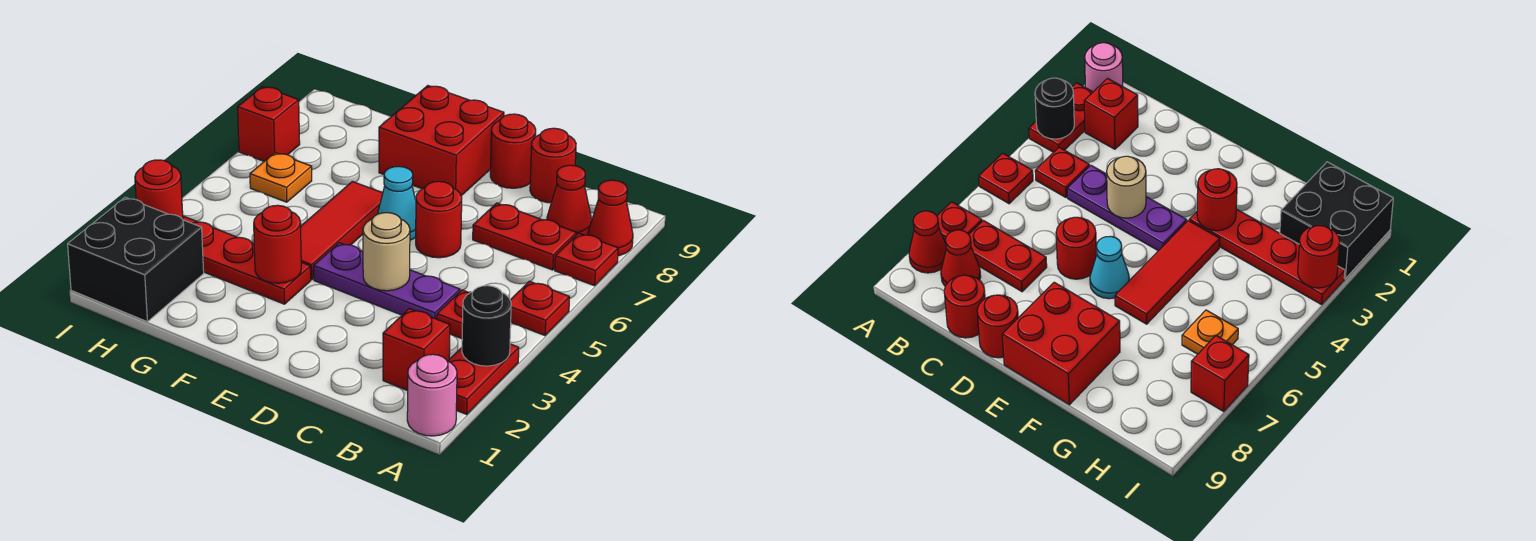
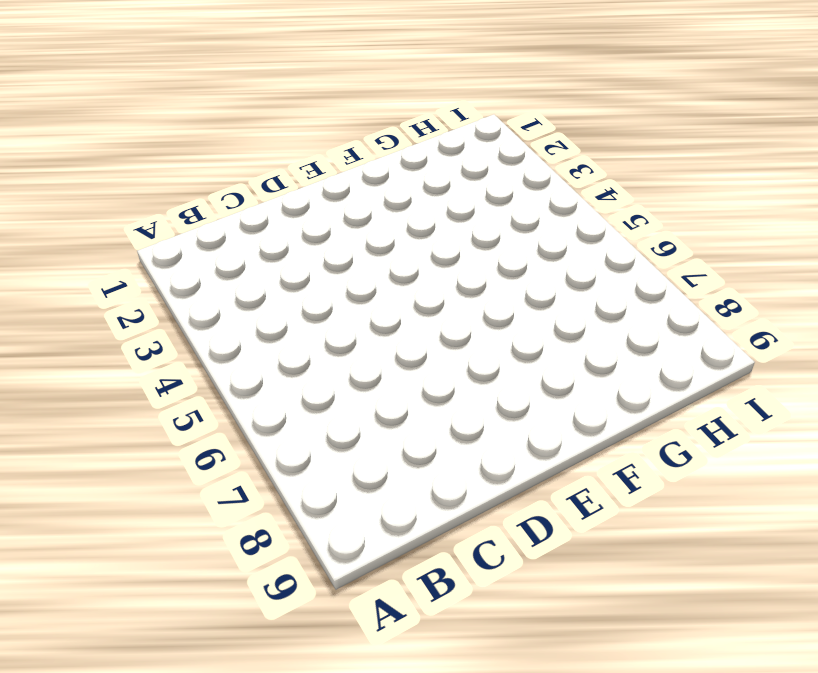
none -> pink 1x1 round brick [407,354,457,436]
none -> red 1x2 plate [448,344,519,414]
none -> red 1x1 plate [510,281,570,335]

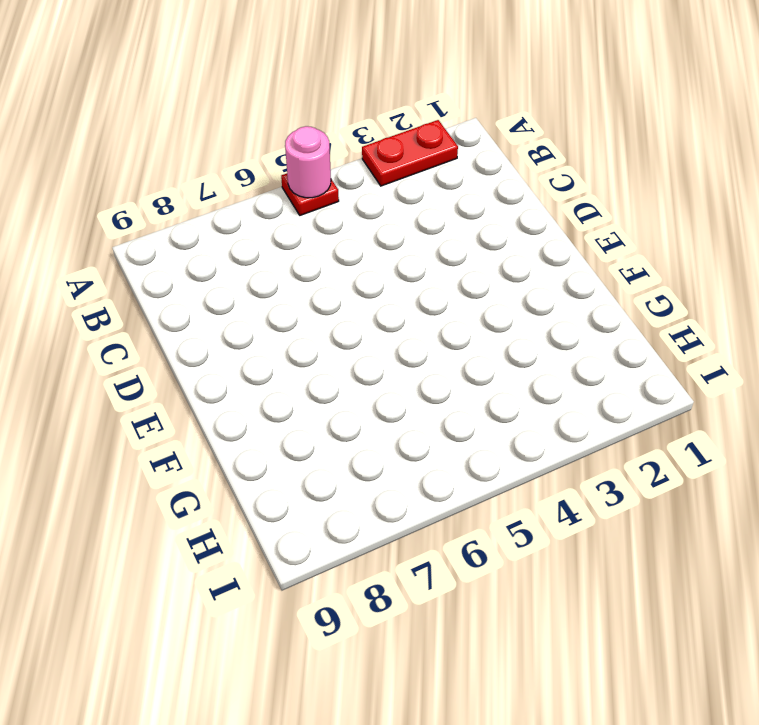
pink 1x1 round brick [285,126,331,198] -> pink 1x1 round brick moved to [407,354,457,436]
none -> red 1x1 plate [555,233,618,286]
none -> red 1x1 cone [588,180,633,256]
none -> red 1x1 brick [383,309,450,391]

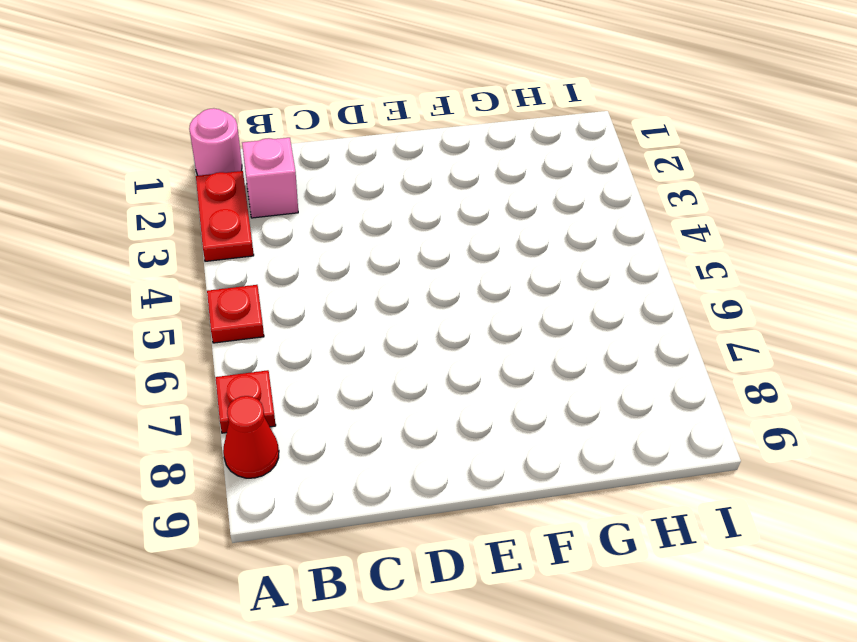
pink 1x1 brick [242,138,298,218] -> red 1x1 brick [383,309,450,391]
none -> red 1x1 plate [437,290,471,339]
none -> red 1x2 plate [473,203,576,270]
none -> red 1x1 cone [547,165,592,235]

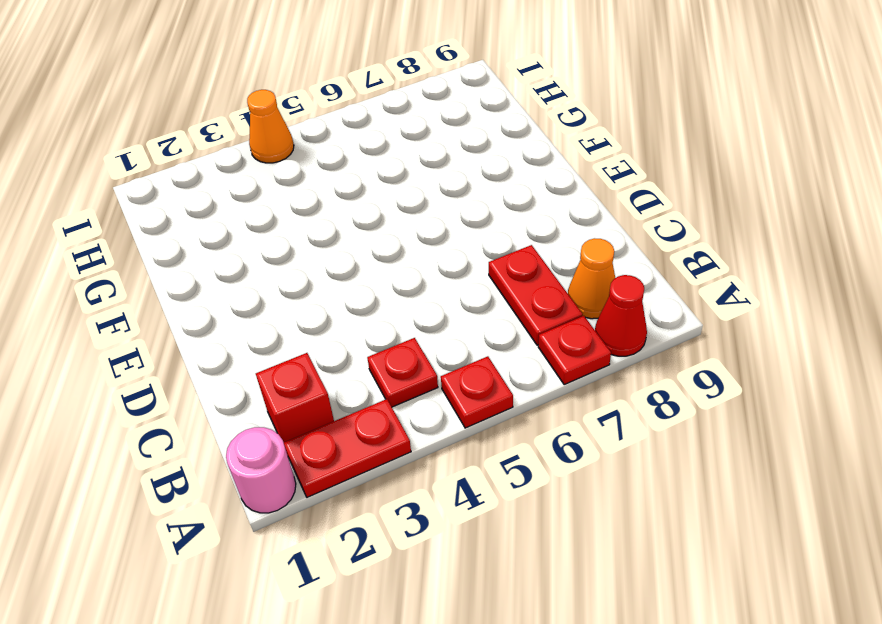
orange 1x1 cone [568,238,615,319] -> red 1x1 cone [547,165,592,235]
orange 1x1 cone [247,90,294,163] -> none
none -> purple 1x3 plate [314,243,460,319]
none -> red 1x1 round brick [530,128,576,203]
none -> red 1x1 round brick [416,181,462,258]

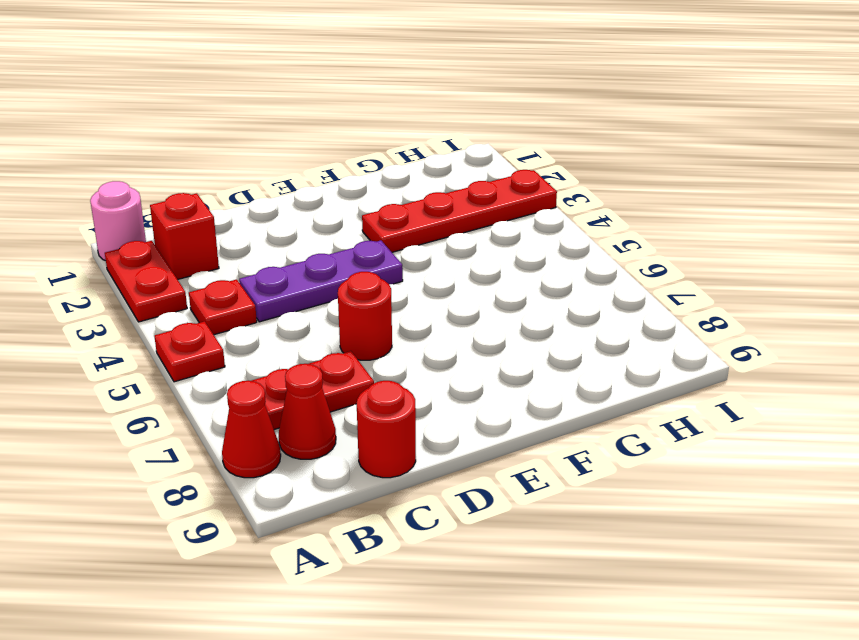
none -> red 1x1 plate [555,233,618,286]
none -> red 1x1 round brick [490,114,536,188]
none -> cyan 1x1 cone [378,166,416,240]

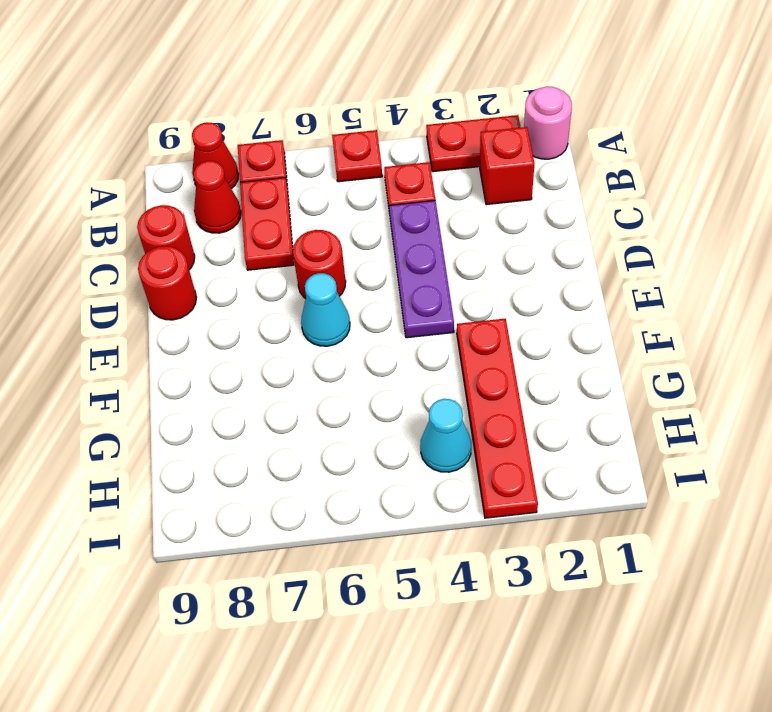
cyan 1x1 cone [420,399,471,472] -> none
none -> red 2x2 brick [379,86,504,196]
none -> red 1x3 tile [301,181,383,280]
none -> black 2x2 brick [68,197,204,322]

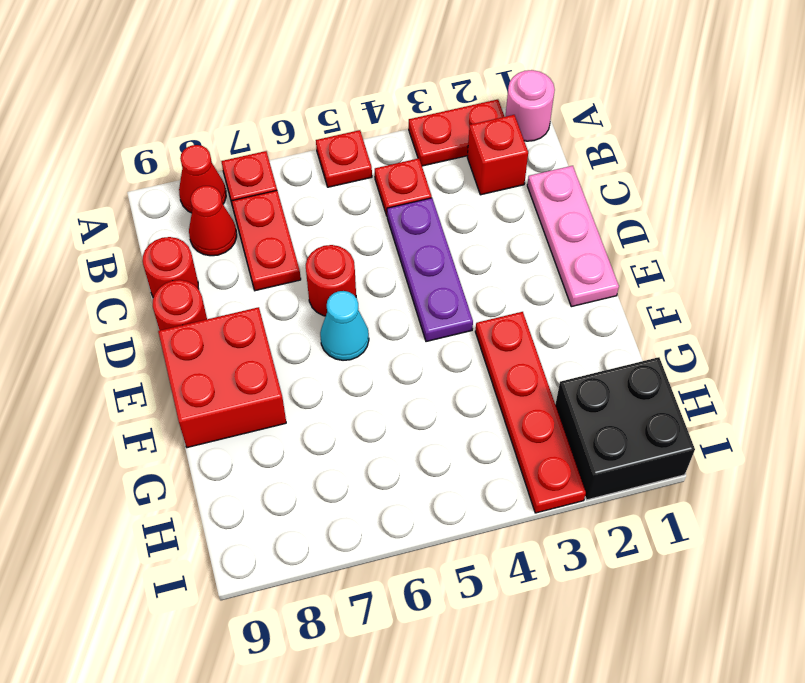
pink 1x3 plate [527,166,619,307] -> none
none -> red 1x3 tile [301,181,383,280]
none -> orange 1x1 plate [250,153,312,202]
none -> red 1x1 brick [238,87,300,161]

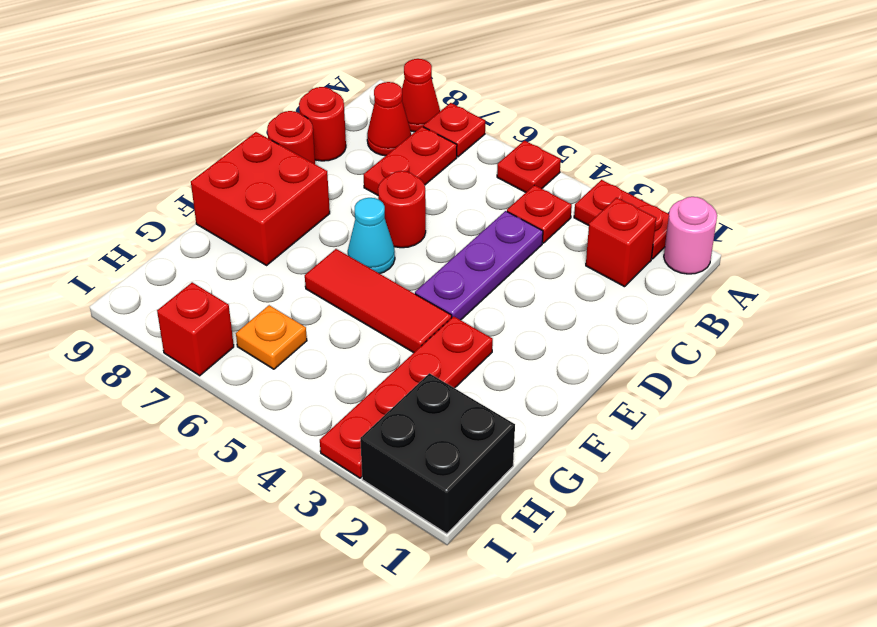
none -> black 1x1 round brick [462,286,511,366]
none -> tan 1x1 round brick [363,213,410,291]
none -> red 1x1 round brick [254,205,301,283]

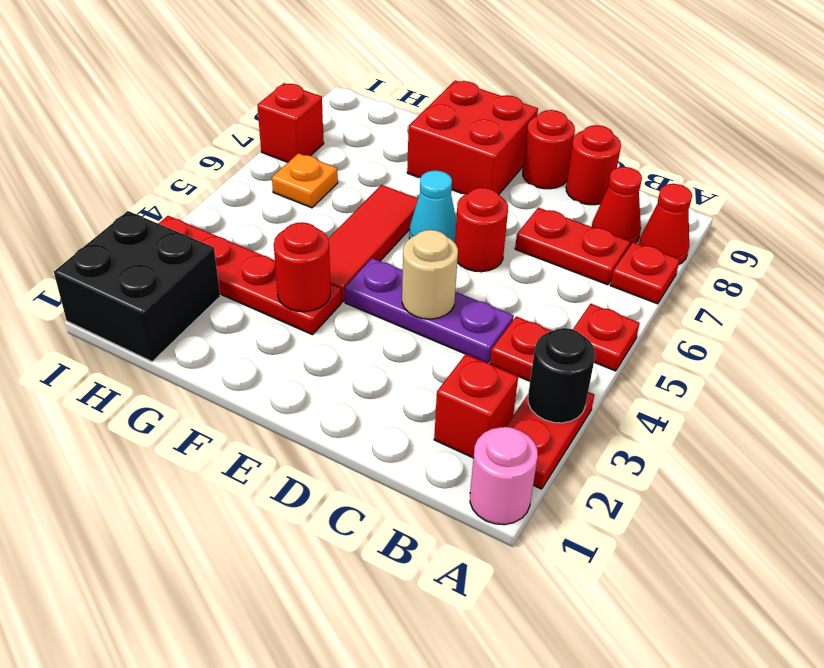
none -> red 1x1 round brick [135,160,183,220]

